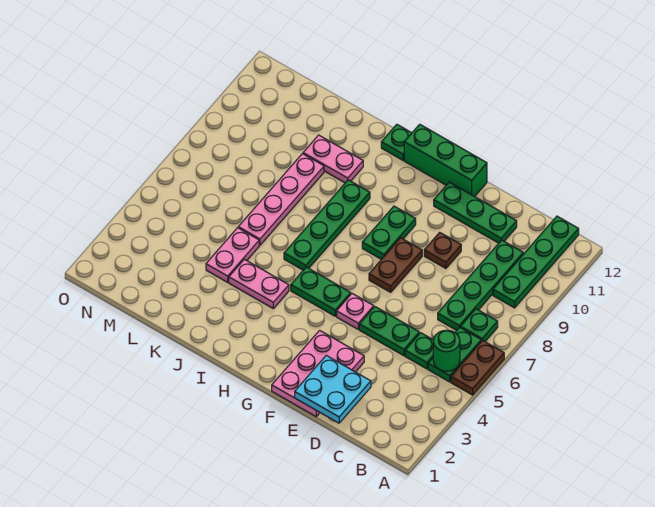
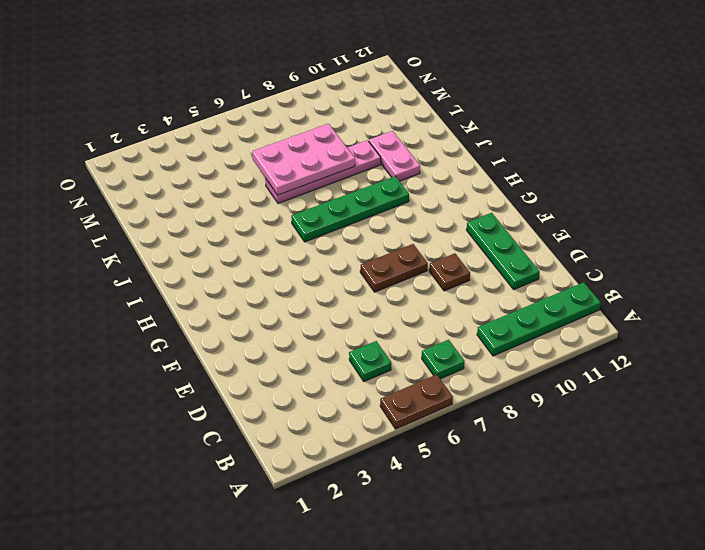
pink 2x3 plate [252,124,355,195] -> pink 2x3 plate moved to [272,330,364,417]
none -> green 1x2 plate [428,327,481,382]
none -> green 1x4 plate [438,240,523,330]
none -> green 1x2 plate [359,307,419,356]

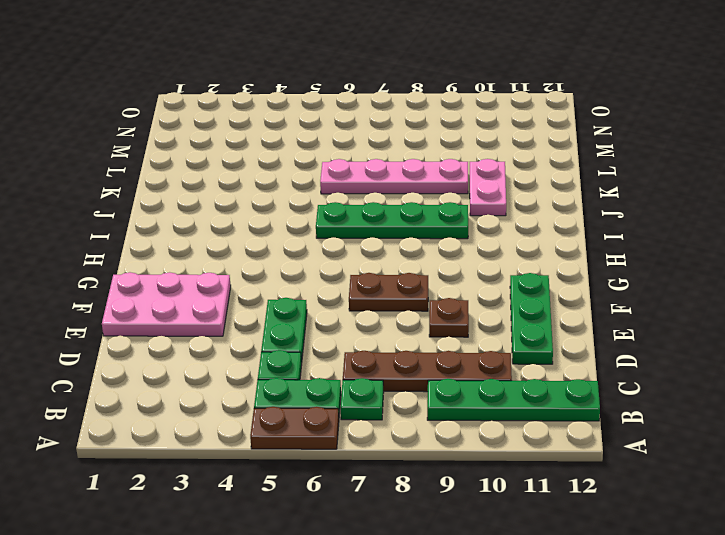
brown 1x4 plate [343,351,512,392] -> green 1x4 plate [438,240,523,330]
none -> pink 1x1 plate [337,294,374,329]
none -> green 1x3 brick [404,124,487,197]
none -> green 1x2 plate [291,267,351,316]

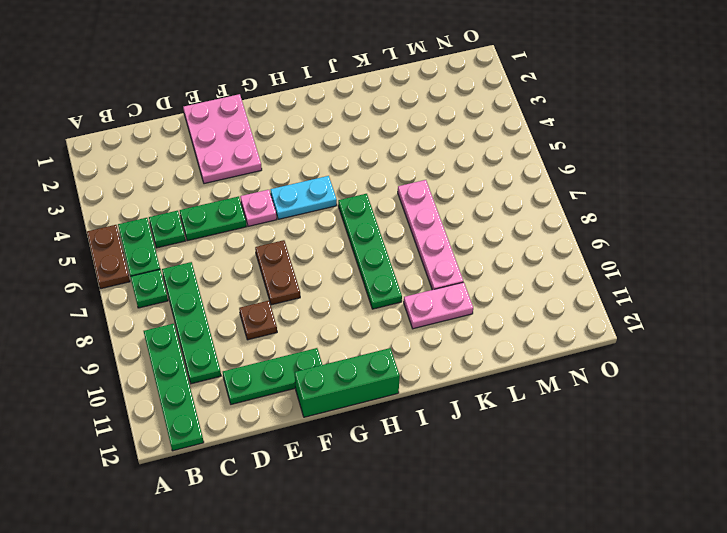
cyan 1x2 plate [270,176,337,219] -> green 1x2 plate [291,267,351,316]
none -> green 1x2 plate [362,206,416,259]
none -> pink 1x2 plate [229,259,289,308]
none -> green 1x1 plate [381,124,411,160]

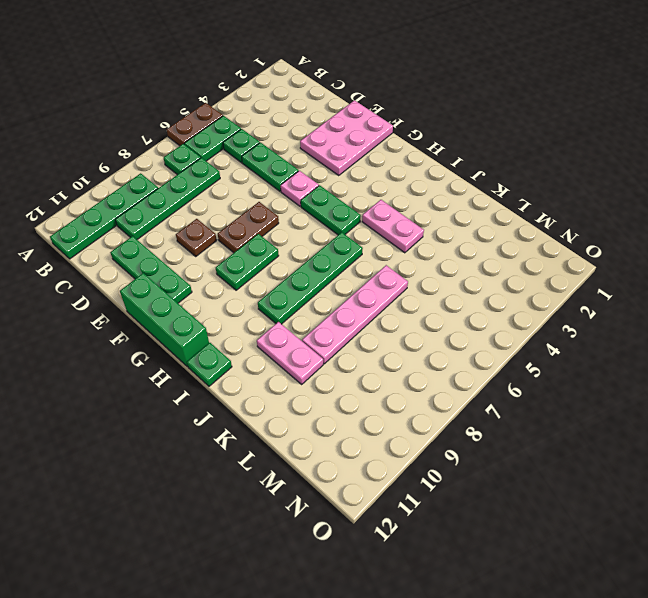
none -> pink 1x2 plate [206,228,259,282]
none -> green 1x1 round brick [433,330,460,371]
none -> cyan 2x2 plate [295,355,371,423]

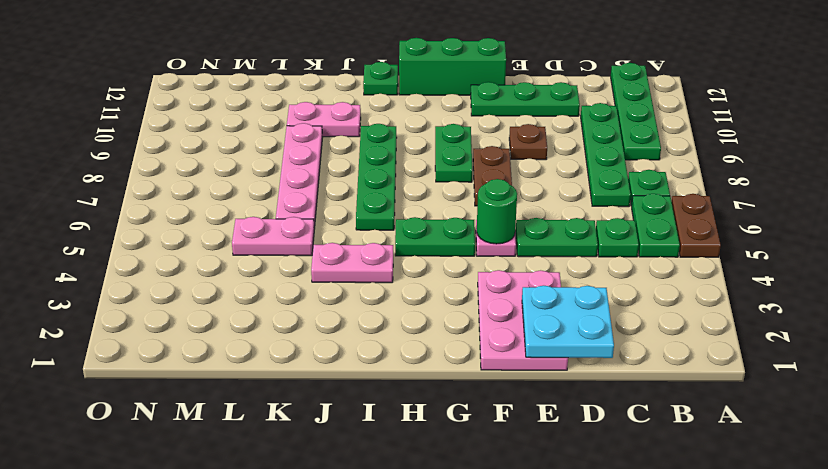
green 1x1 round brick [477,179,517,244] -> green 1x1 round brick moved to [433,330,460,371]
pink 1x2 plate [232,217,314,256] -> pink 1x2 plate turned to [206,228,259,282]

